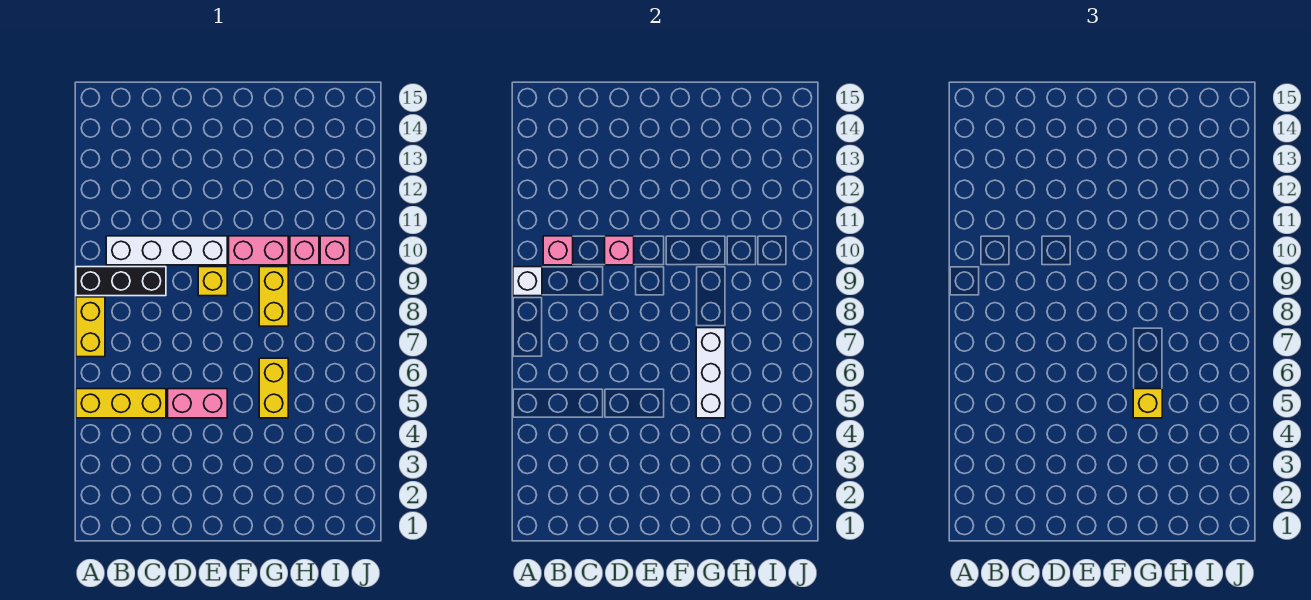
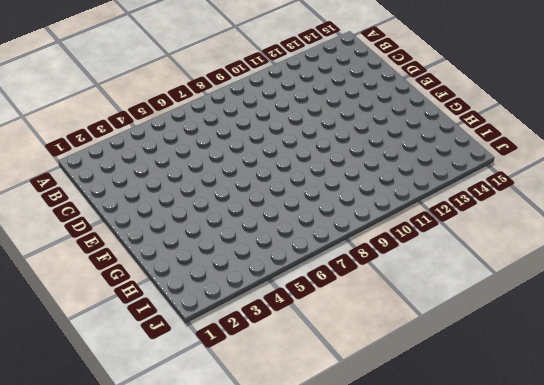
none -> yellow 1x3 brick [76,389,166,418]
none -> yellow 1x2 brick [76,297,105,357]
none -> black 1x3 brick [76,267,166,296]

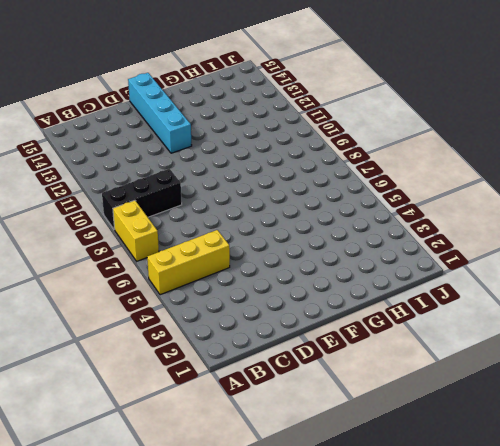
cyan 1x4 brick [128,73,192,153] -> none
none -> white 1x4 brick [106,236,227,265]
none -> pink 1x2 brick [168,389,227,418]
none -> yellow 1x1 brick [198,267,227,296]

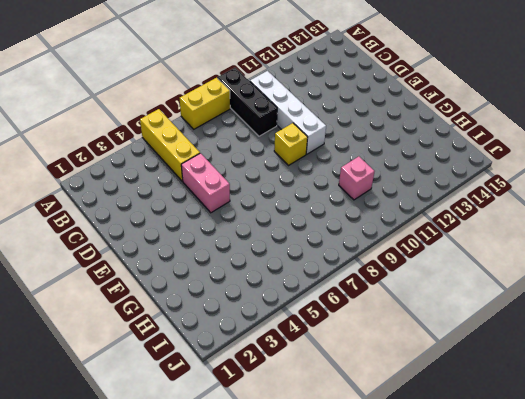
none -> pink 1x2 brick [229,236,288,265]
none -> yellow 1x2 brick [259,358,288,418]
none -> yellow 1x2 brick [259,267,288,326]

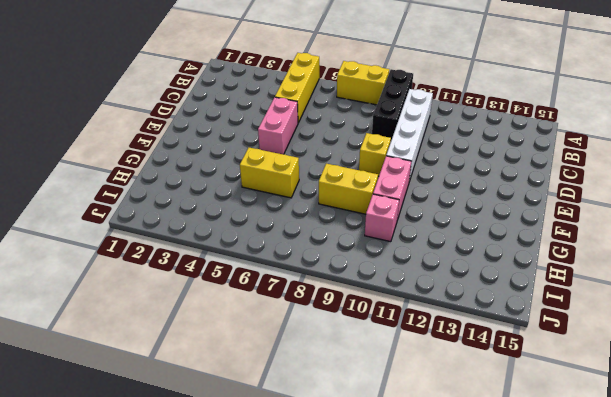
none -> pink 1x1 brick [320,236,350,265]
none -> white 1x1 brick [513,267,542,296]
none -> pink 1x1 brick [543,236,573,265]

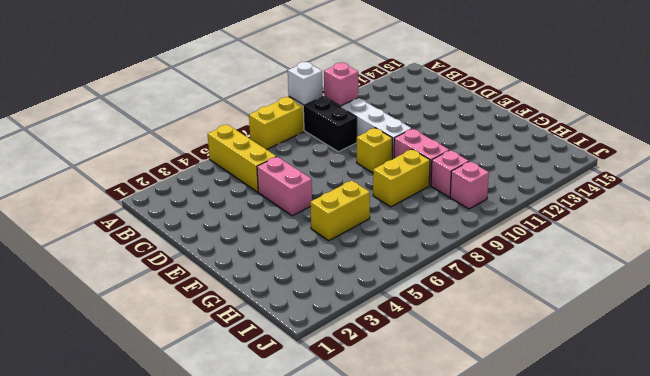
none -> pink 1x1 brick [605,236,634,265]
none -> white 1x3 brick [696,328,725,418]
none -> yellow 1x1 brick [1133,389,1162,418]

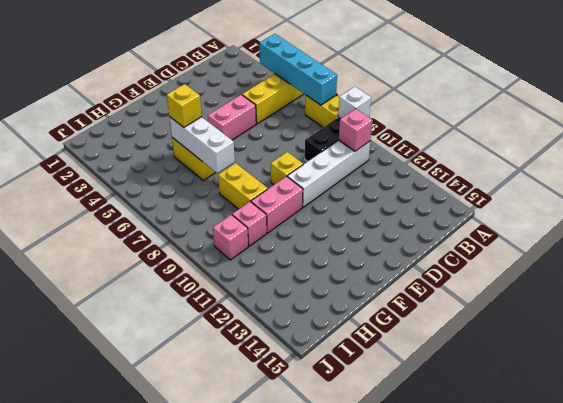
cyan 1x4 brick [260,34,337,105] -> none
none -> pink 1x1 brick [605,236,634,265]

